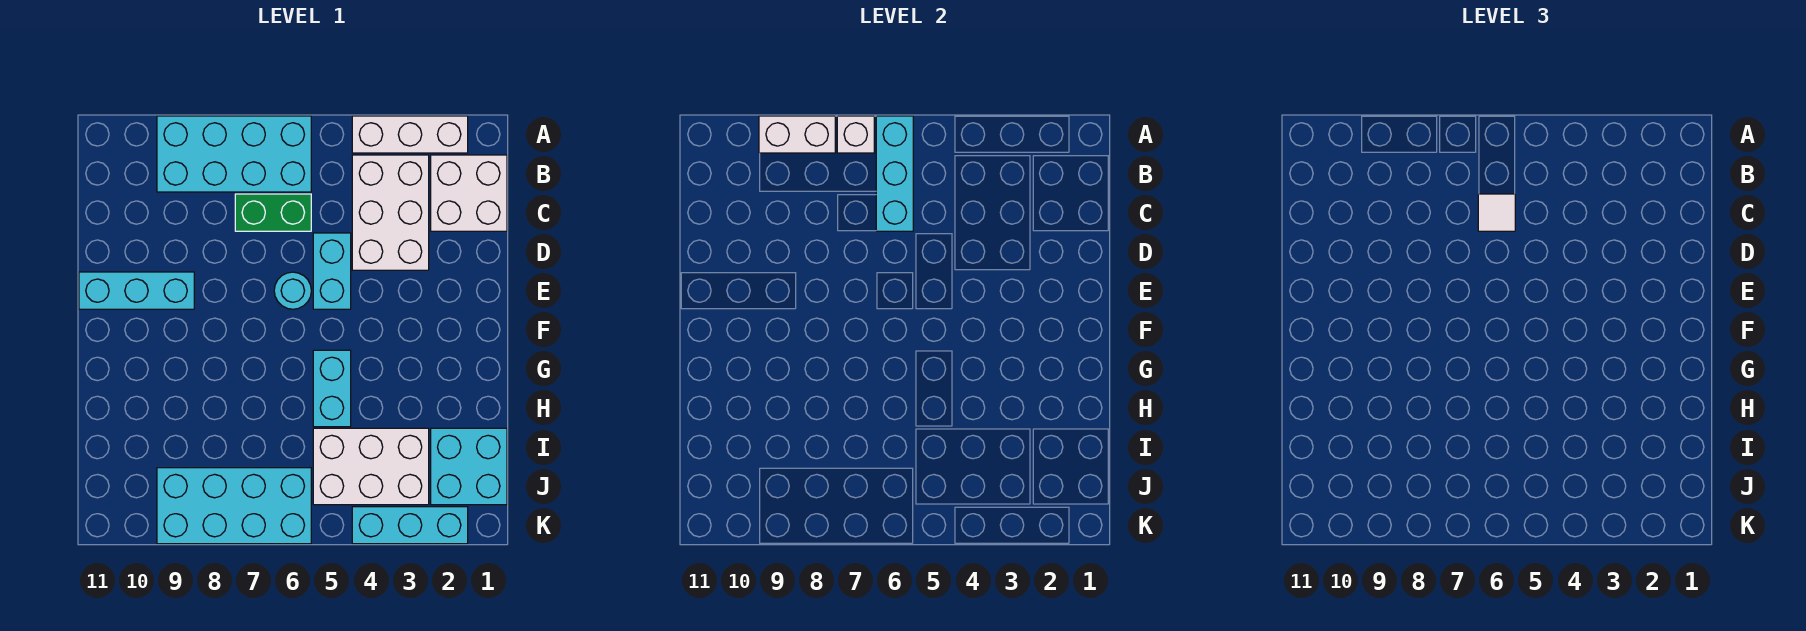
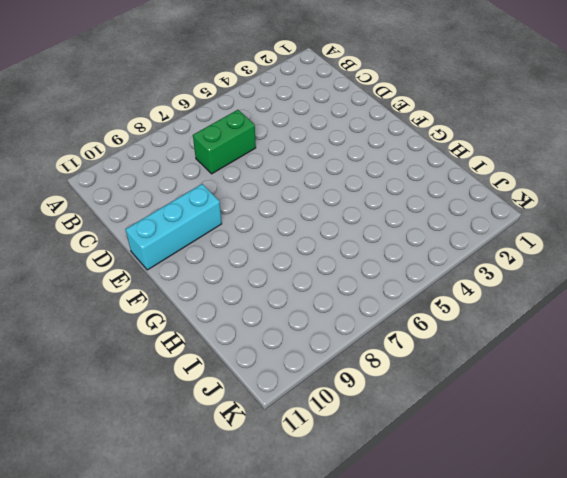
none -> white 1x3 brick [352,116,468,153]
none -> cyan 2x4 brick [157,116,311,192]
none -> white 2x2 brick [431,155,507,231]

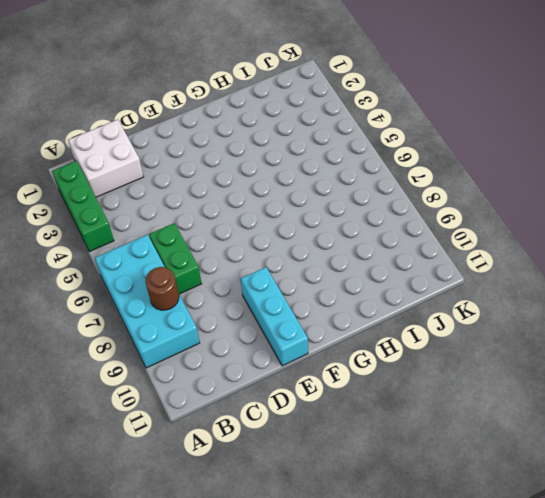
green 1x3 brick [52,161,114,252] -> white 1x3 brick [352,116,468,153]
brown 1x1 round brick [145,267,179,310] -> none
none -> white 2x3 brick [352,155,429,270]
none -> cyan 1x2 brick [313,233,351,309]
none -> cyan 1x1 round brick [274,272,311,309]

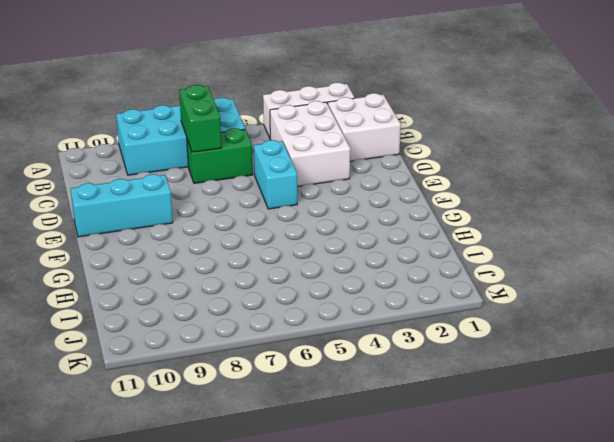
green 1x2 brick [179,85,221,152] -> none
none -> cyan 1x1 round brick [274,272,311,309]
none -> cyan 1x2 brick [313,350,351,427]
none -> cyan 2x2 brick [431,428,507,505]

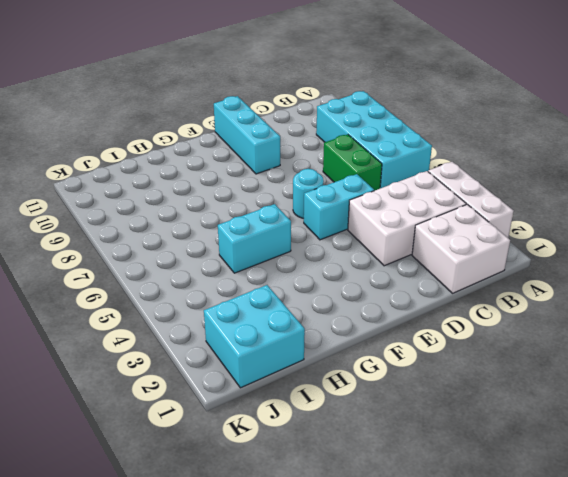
none -> white 2x3 brick [313,428,429,505]
none -> cyan 2x4 brick [157,468,311,544]
none -> cyan 1x3 brick [352,507,468,544]

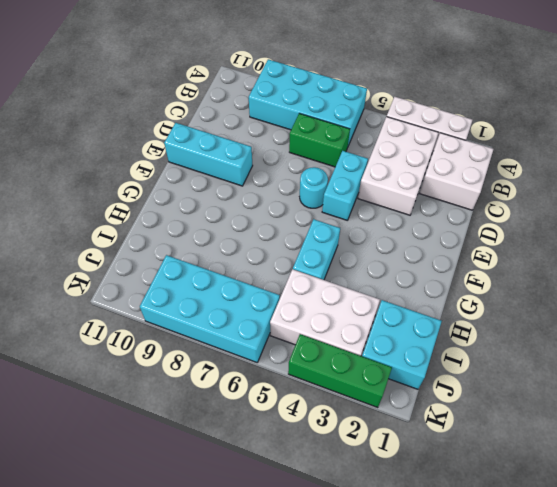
green 1x3 brick [288,334,392,408] -> cyan 1x3 brick [352,507,468,544]
none -> cyan 1x3 brick [876,116,913,231]
none -> white 1x1 brick [837,116,874,153]
none -> white 1x2 brick [759,116,835,153]

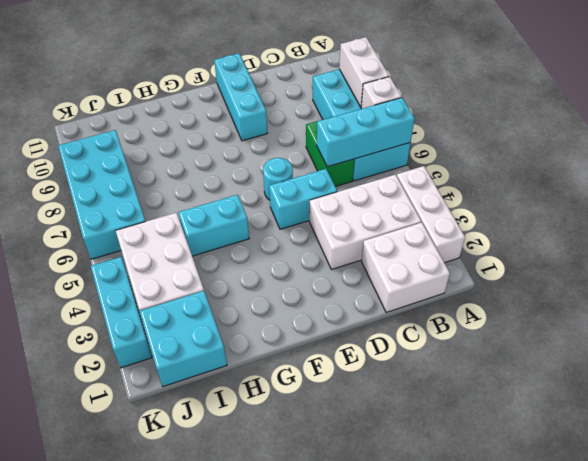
none -> white 1x1 tile [1478,194,1515,231]

